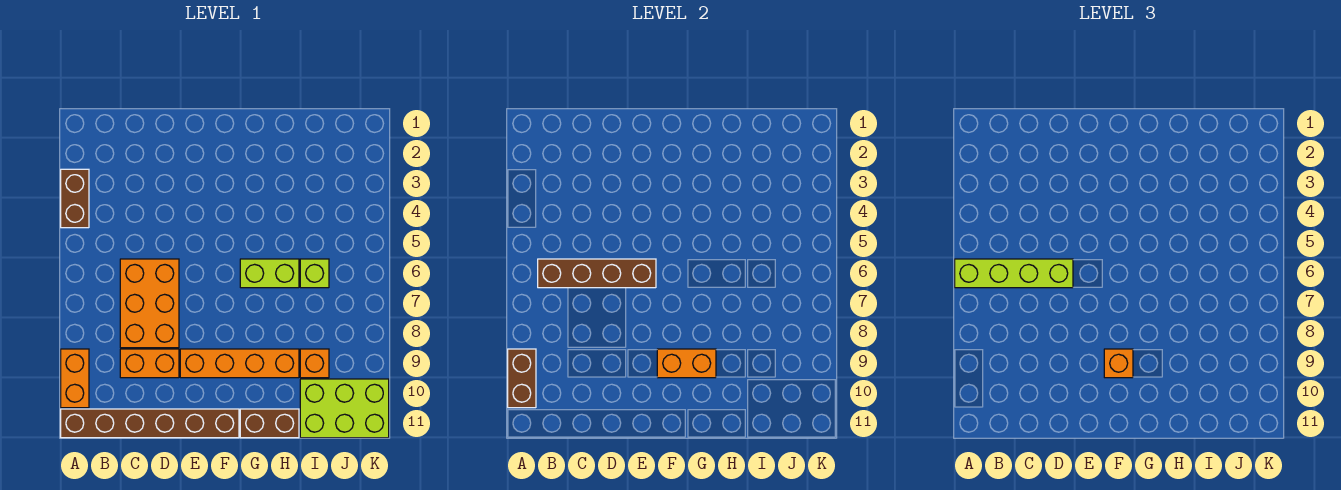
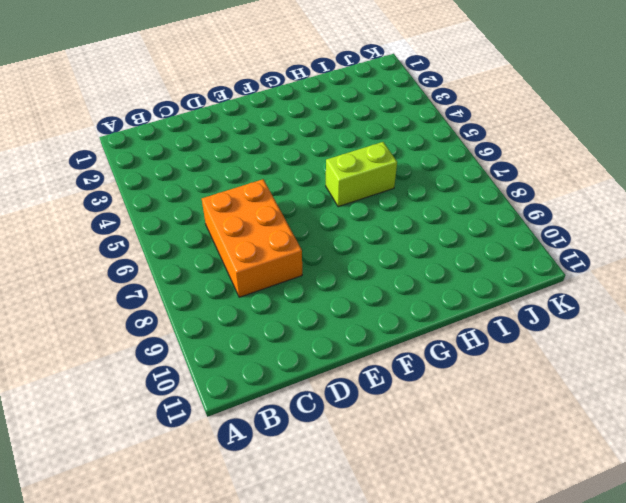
none -> brown 1x2 brick [61,169,89,228]
none -> orange 1x2 brick [61,349,89,408]
none -> brown 1x6 brick [61,409,239,438]

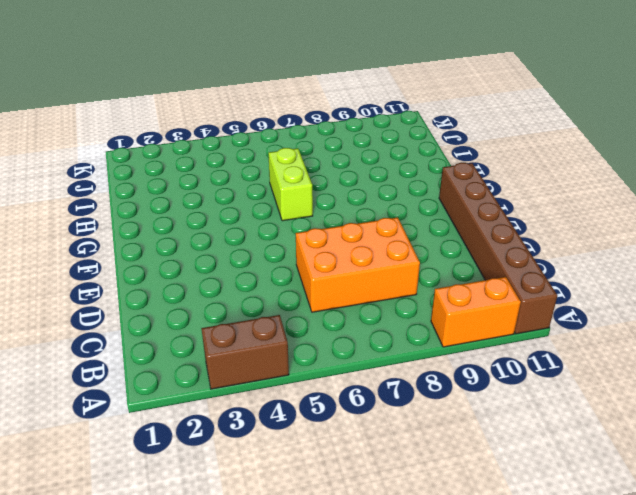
none -> orange 1x2 brick [120,349,179,378]
none -> orange 1x4 brick [180,349,299,378]
none -> brown 1x2 brick [240,409,299,438]

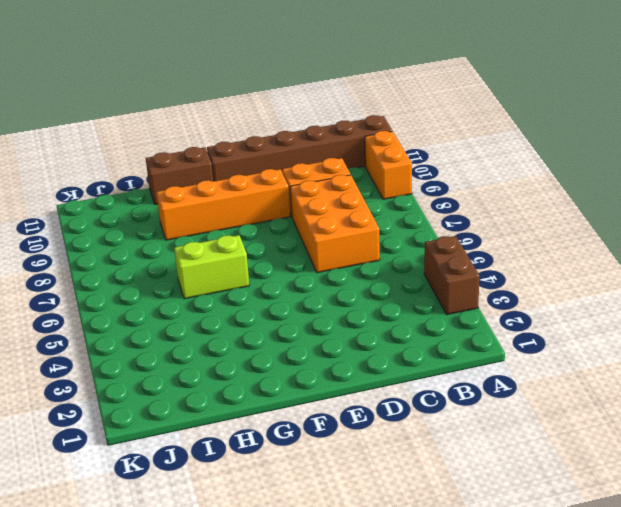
none -> lime 1x1 brick [300,259,329,288]
none -> orange 1x1 brick [300,349,329,378]
none -> lime 2x3 brick [300,379,389,438]

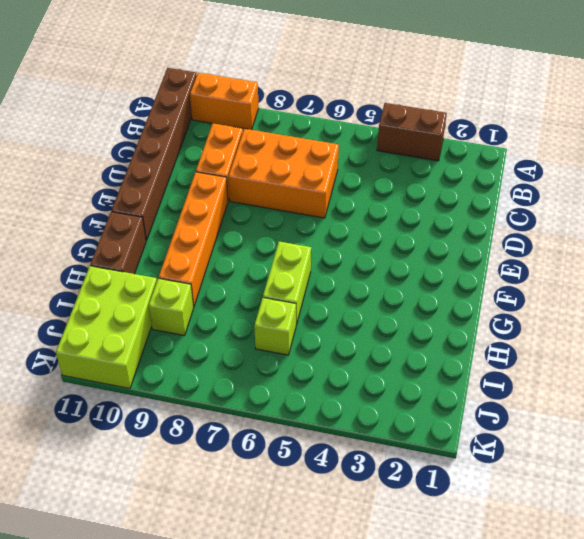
lime 1x1 brick [149,278,194,336] -> orange 1x1 brick [300,349,329,378]
none -> brown 1x2 brick [508,349,536,408]
none -> brown 1x4 brick [538,259,656,288]
none -> orange 1x2 brick [657,349,716,378]

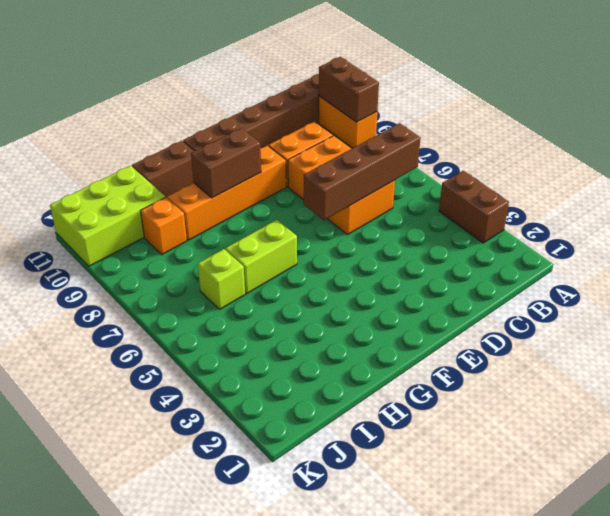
brown 1x2 brick [191,128,261,198] -> orange 1x2 brick [657,349,716,378]
none -> lime 1x4 brick [955,259,1073,288]
none -> orange 1x1 brick [1104,349,1133,378]

